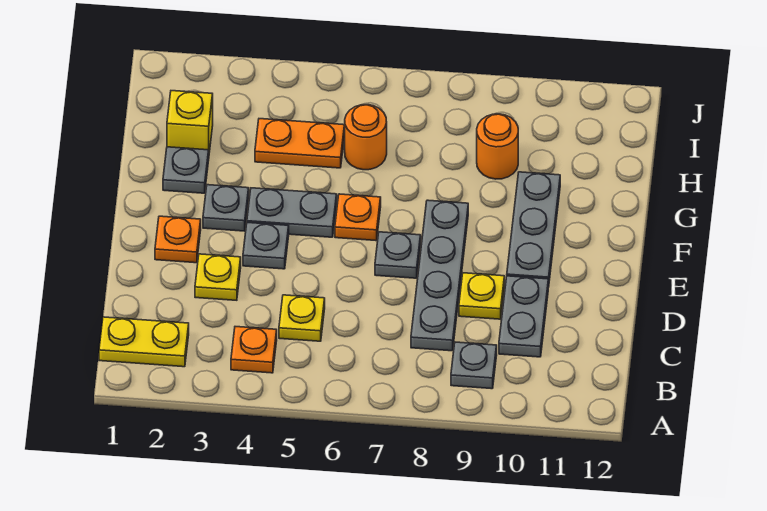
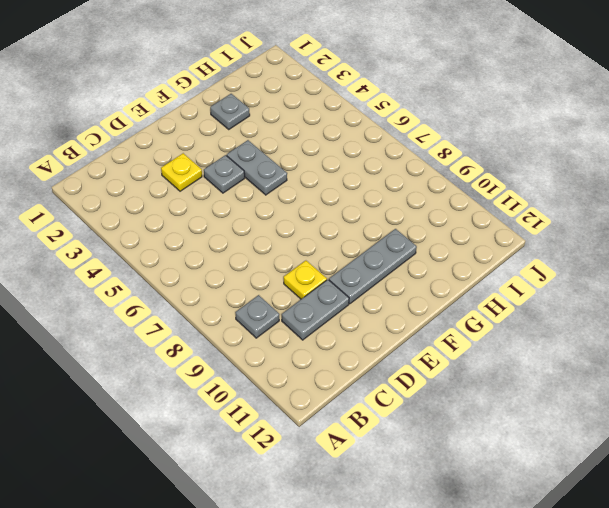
none -> yellow 1x2 plate [99,317,189,367]
none -> orange 1x1 plate [231,327,277,373]
none -> yellow 1x1 plate [279,295,325,341]

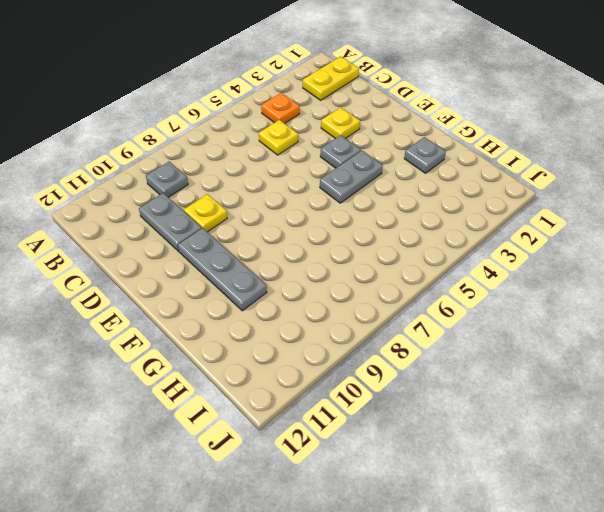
none -> grey 1x4 plate [411,200,468,351]
none -> orange 1x1 plate [155,216,201,263]
none -> grey 1x1 plate [375,232,421,278]

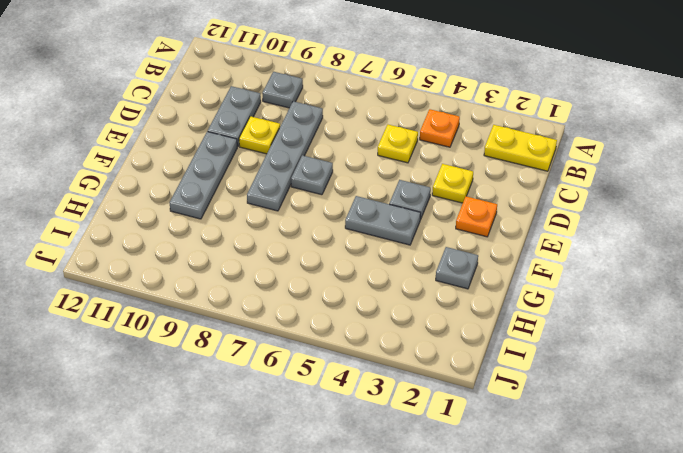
none -> grey 1x1 plate [203,185,249,231]
none -> orange 1x1 plate [335,194,381,241]
none -> yellow 1x1 brick [167,91,213,152]

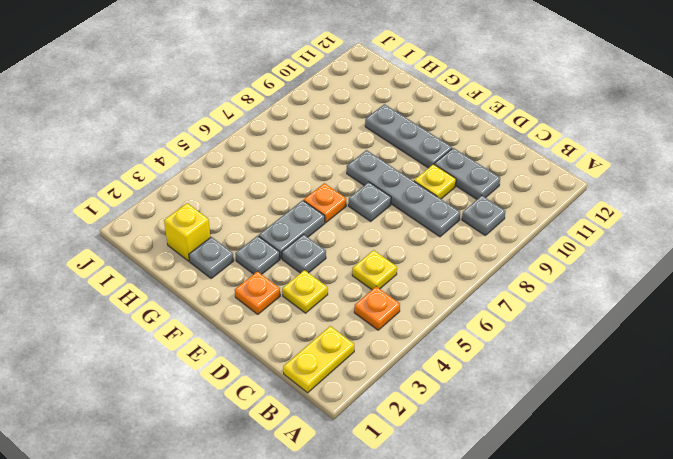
none -> orange 1x2 plate [255,119,344,168]
none -> orange 1x1 round brick [345,105,387,170]
none -> orange 1x1 round brick [477,114,518,179]

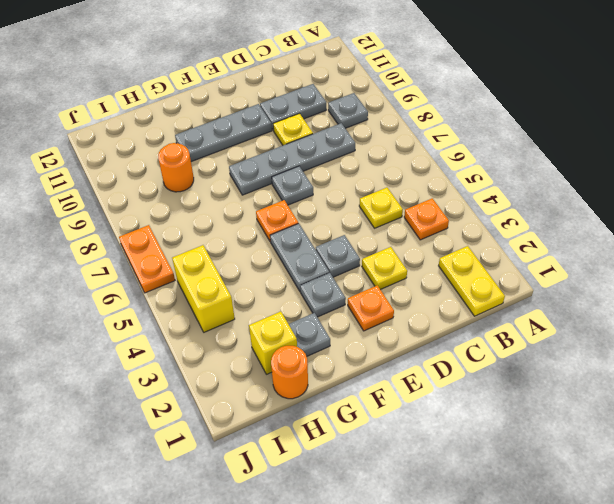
orange 1x1 round brick [271,346,308,399] -> orange 1x1 round brick moved to [345,105,387,170]
yellow 1x2 brick [172,245,235,332] -> none
orange 1x2 plate [119,225,175,293] -> orange 1x2 plate moved to [255,119,344,168]

